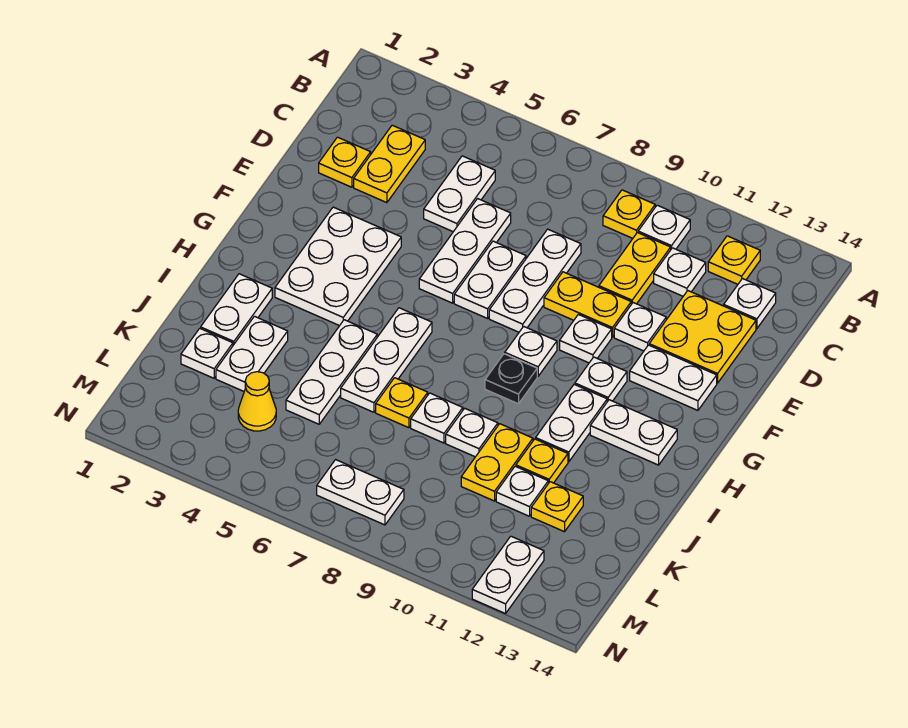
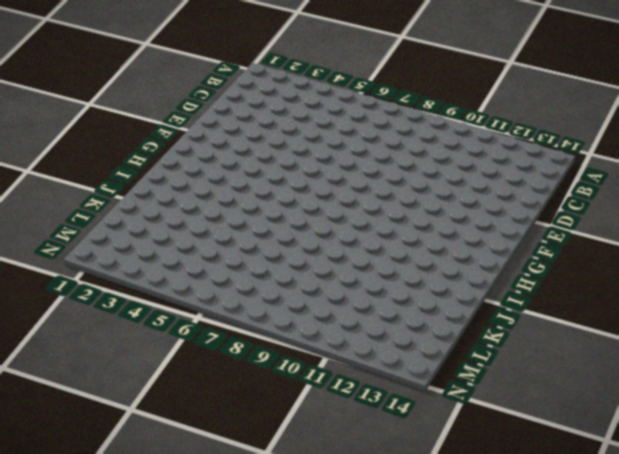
none -> yellow 1x1 plate [603,190,655,238]
none -> white 1x1 plate [638,205,690,249]
none -> yellow 1x1 plate [708,236,760,284]
none -> yellow 1x2 plate [354,125,425,203]

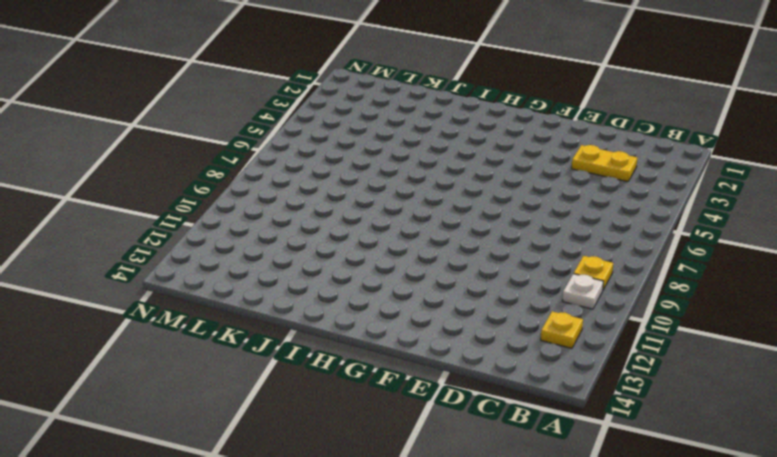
none -> white 1x2 plate [424,156,495,232]
none -> yellow 1x2 plate [599,233,671,304]
none -> white 1x1 plate [654,248,706,296]
none -> white 1x1 plate [724,279,776,329]

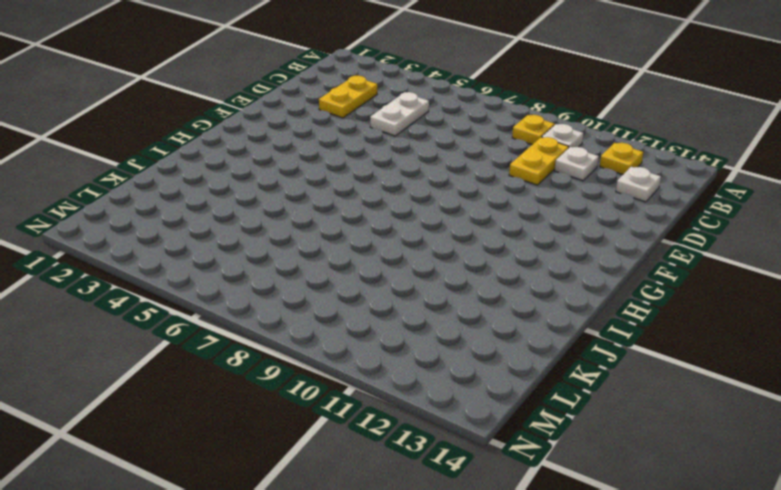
none -> yellow 1x1 plate [319,137,371,187]
none -> white 1x3 plate [419,199,511,303]
none -> white 1x3 plate [489,229,581,332]
none -> yellow 2x2 plate [649,291,756,383]

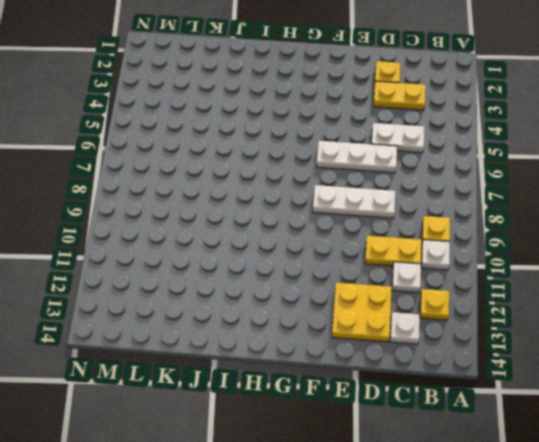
none -> white 1x2 plate [454,241,526,318]
none -> yellow 1x2 plate [544,272,631,337]
none -> white 1x1 plate [614,303,666,351]
none -> white 2x3 plate [275,207,401,326]

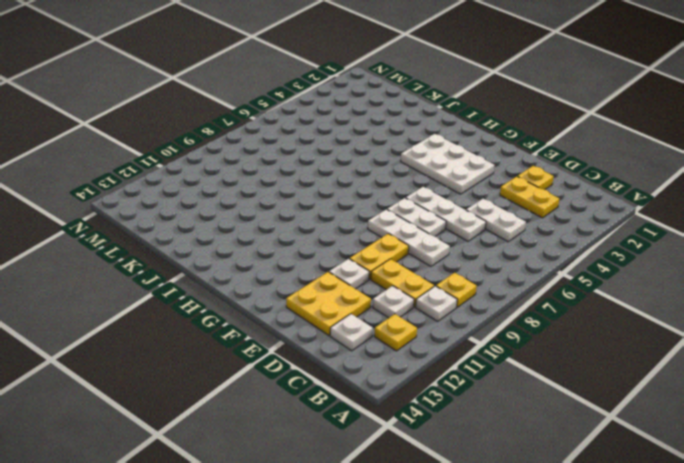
none -> white 1x1 plate [560,314,612,363]
none -> white 1x2 plate [630,345,717,410]
none -> white 1x1 plate [505,326,557,376]
none -> white 1x1 plate [575,357,627,402]

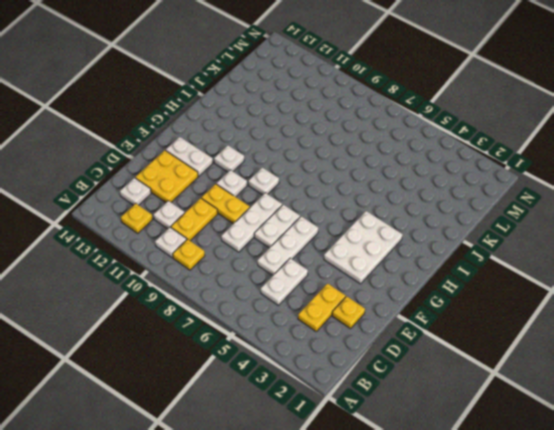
none -> white 1x1 plate [614,303,666,351]
none -> white 1x3 plate [341,308,432,412]
none -> black 1x1 plate [485,354,537,404]
none -> white 1x2 plate [536,385,607,462]

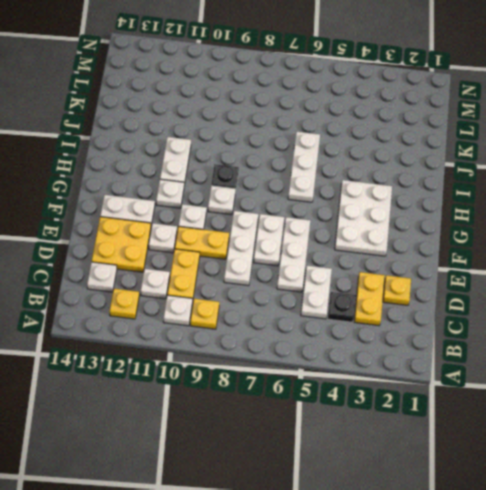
black 1x1 plate [327,292,356,322] -> none
none -> white 1x2 plate [590,400,677,465]
none -> white 1x2 plate [201,274,272,345]
none -> white 1x3 plate [286,320,377,424]
none -> white 1x2 plate [216,316,288,391]

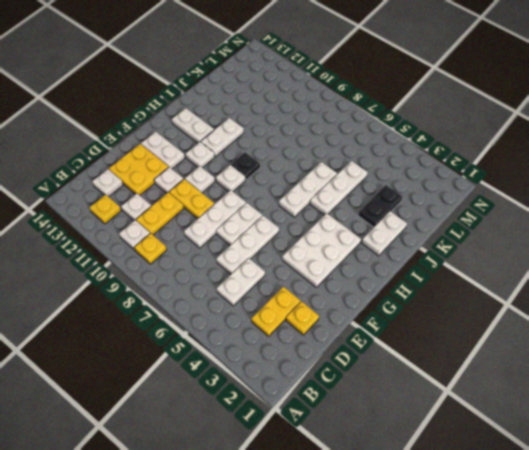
black 1x2 plate [358,185,402,227] -> white 1x2 plate [216,316,288,391]
none -> yellow 1x1 plate [376,378,428,428]
none -> white 1x1 plate [411,393,463,443]
none -> white 1x1 plate [446,408,498,457]
none -> yellow 1x2 plate [461,424,533,501]

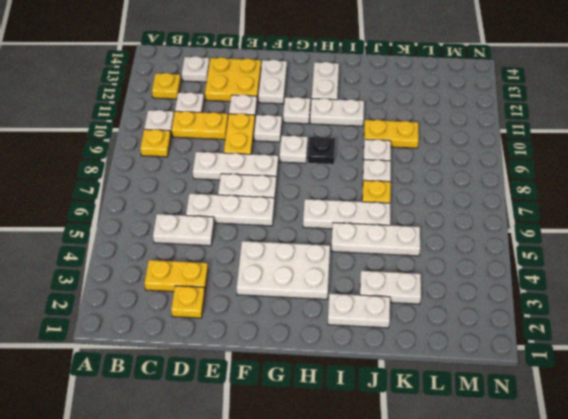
none -> yellow 1x1 plate [516,439,568,483]
none -> white 1x1 plate [181,328,233,378]
none -> white 1x1 plate [496,466,548,516]
none -> yellow 1x1 plate [531,482,583,532]

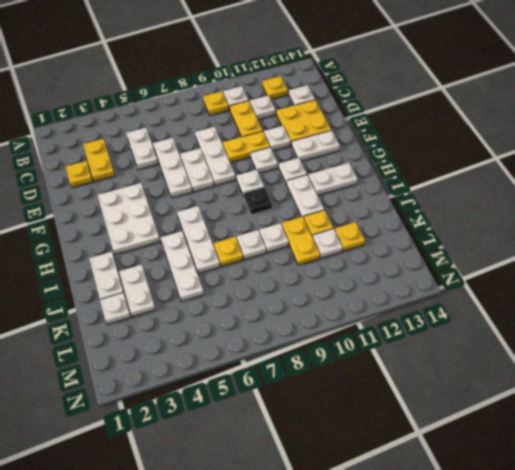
none -> yellow 1x1 cone [238,372,276,431]
none -> white 1x2 plate [317,460,404,525]
none -> white 1x2 plate [472,536,544,614]

